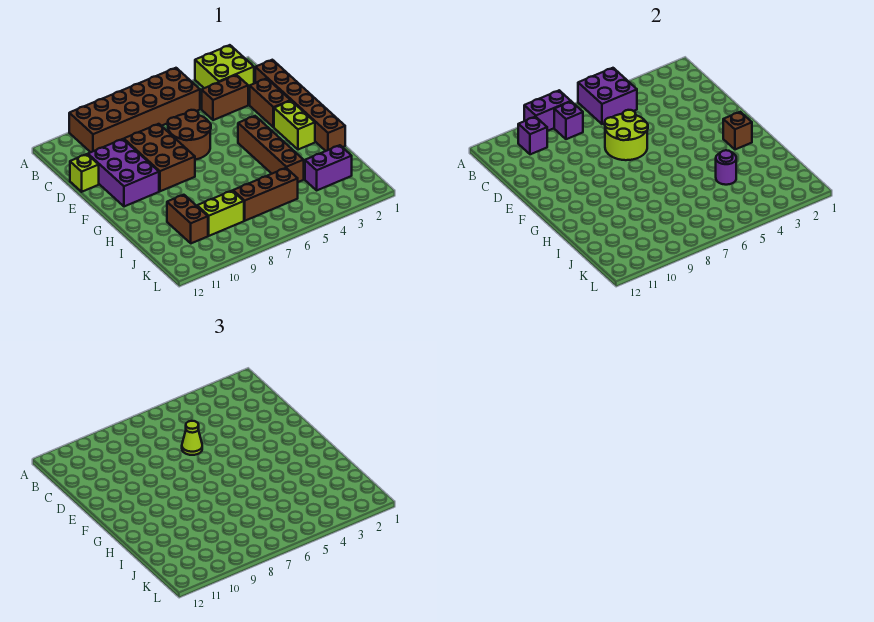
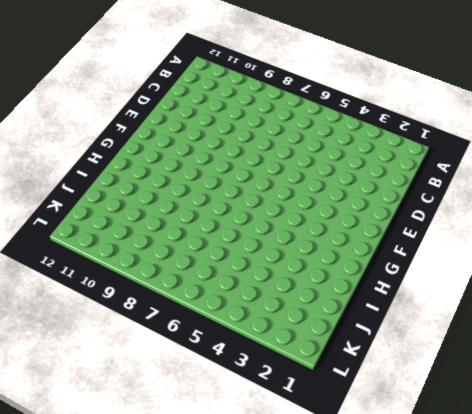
none -> lime 2x2 brick [195,45,254,89]
none -> brown 2x6 brick [69,68,200,152]
none -> brown 1x6 brick [255,60,345,151]

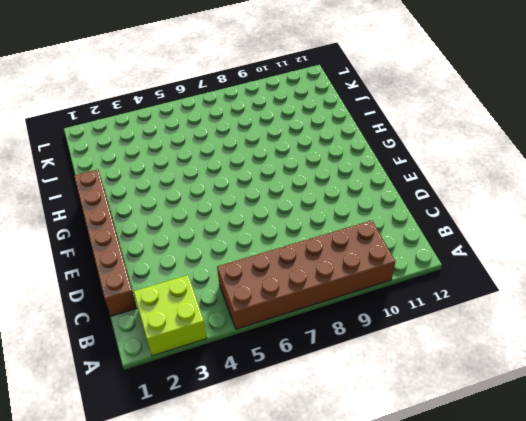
none -> brown 1x2 brick [202,75,248,120]
none -> brown 1x2 brick [250,78,291,127]
none -> brown 2x2 round brick [168,110,211,160]

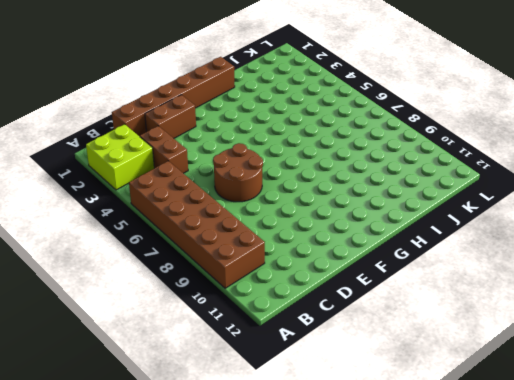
none -> brown 2x3 brick [124,124,195,191]
none -> purple 2x3 brick [88,139,159,207]
none -> lime 1x1 brick [70,154,99,192]

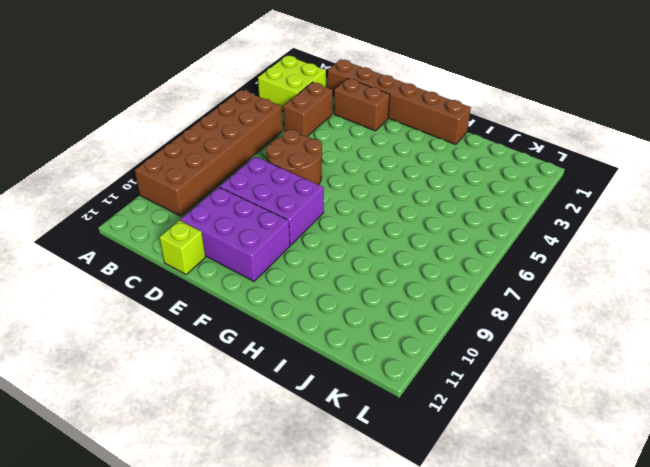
purple 2x3 brick [220,157,324,245] -> brown 2x3 brick [124,124,195,191]
none -> lime 1x2 brick [274,101,315,150]
none -> brown 1x4 brick [238,116,304,182]
none -> brown 1x2 brick [167,195,208,243]

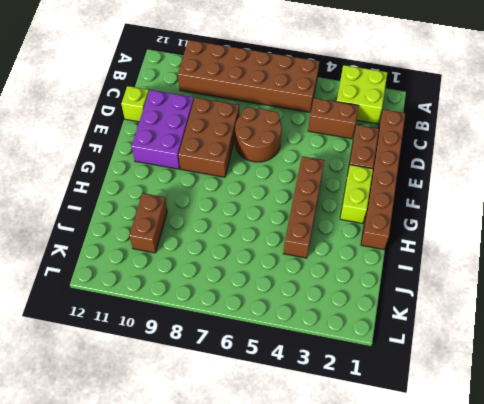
none -> purple 1x2 brick [305,145,352,190]
none -> brown 1x3 brick [233,168,298,221]
none -> lime 1x2 brick [197,191,244,236]

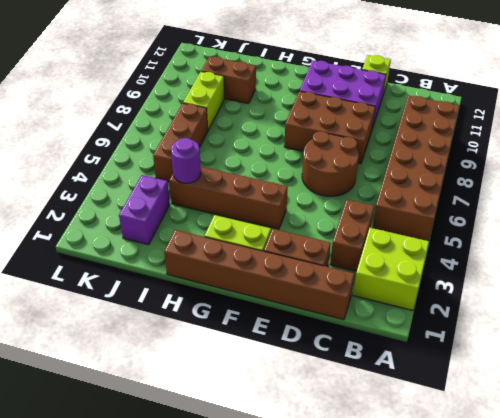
none -> purple 2x2 brick [578,68,637,124]
none -> purple 1x2 brick [524,90,571,131]
none -> purple 1x1 brick [554,102,583,139]

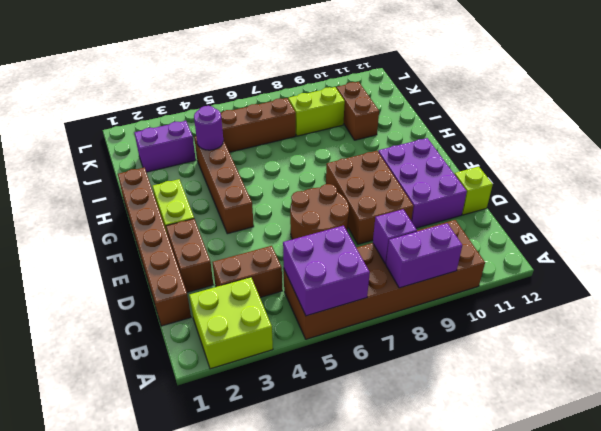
none -> purple 1x1 brick [518,117,547,154]
none -> lime 2x2 round brick [605,110,648,160]
none -> brown 1x1 brick [723,112,752,150]

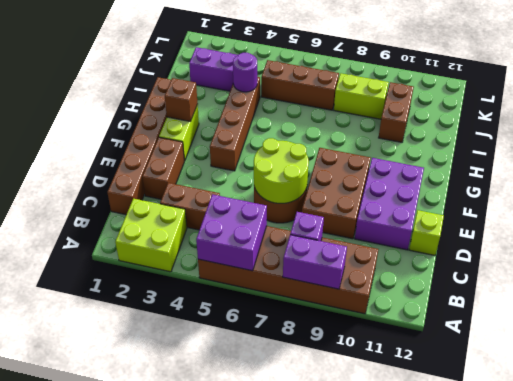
none -> purple 1x1 brick [518,117,547,154]
none -> lime 1x1 cone [182,421,202,455]

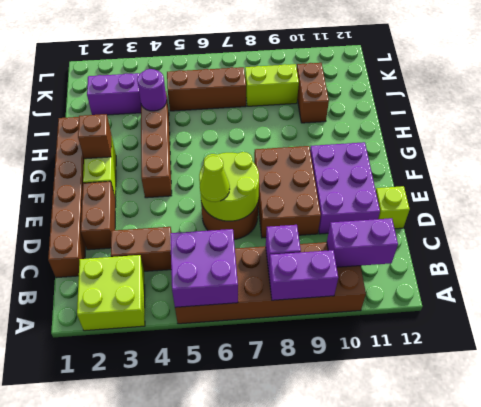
purple 1x2 brick [327,218,398,267] -> purple 1x1 brick [518,117,547,154]

